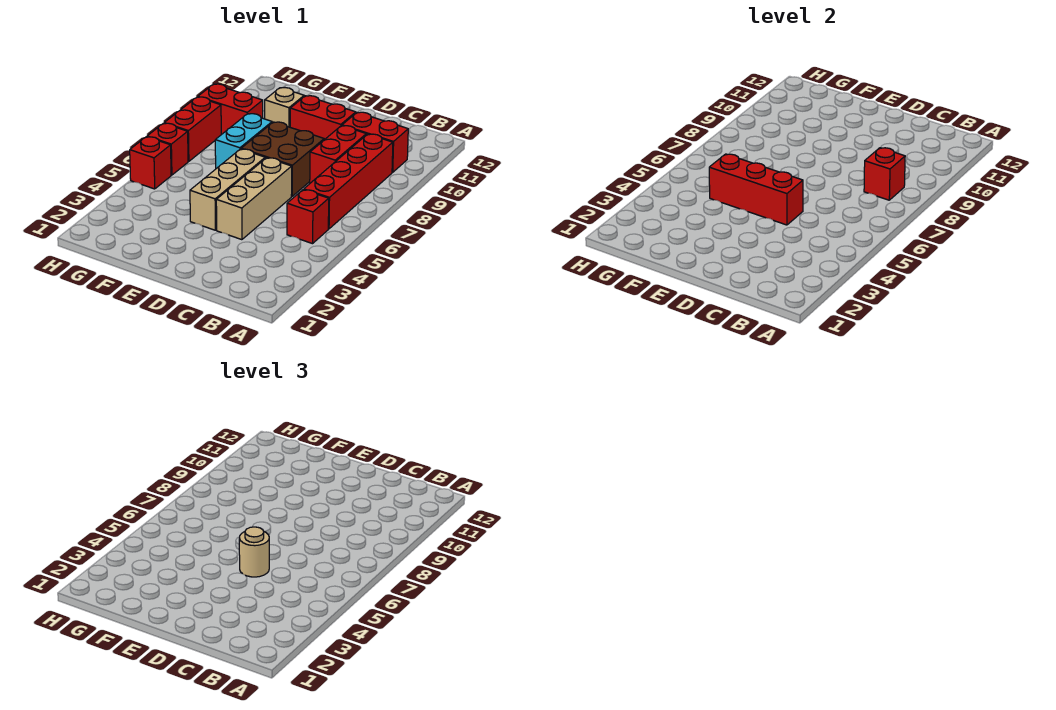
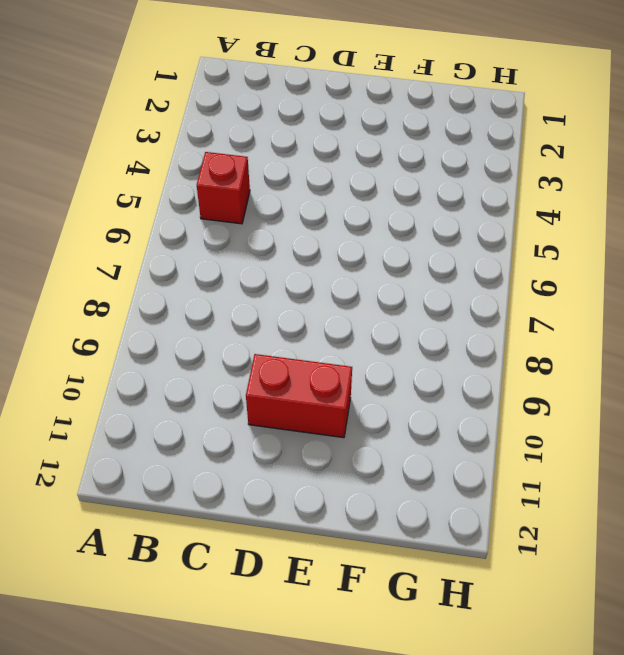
none -> red 1x4 brick [304,134,393,229]
none -> red 1x2 brick [342,112,408,172]
none -> red 1x2 brick [310,126,366,183]

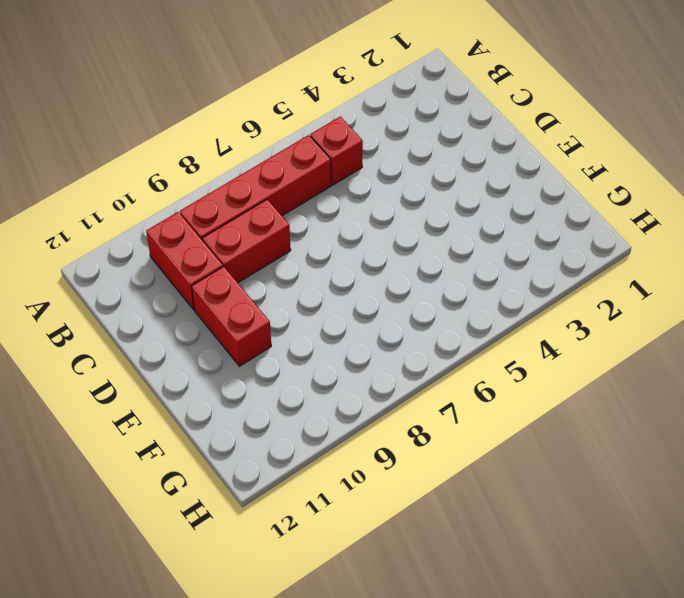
none -> tan 1x3 brick [216,158,292,240]
none -> brown 2x2 brick [241,122,324,196]
none -> tan 1x3 brick [190,149,265,230]

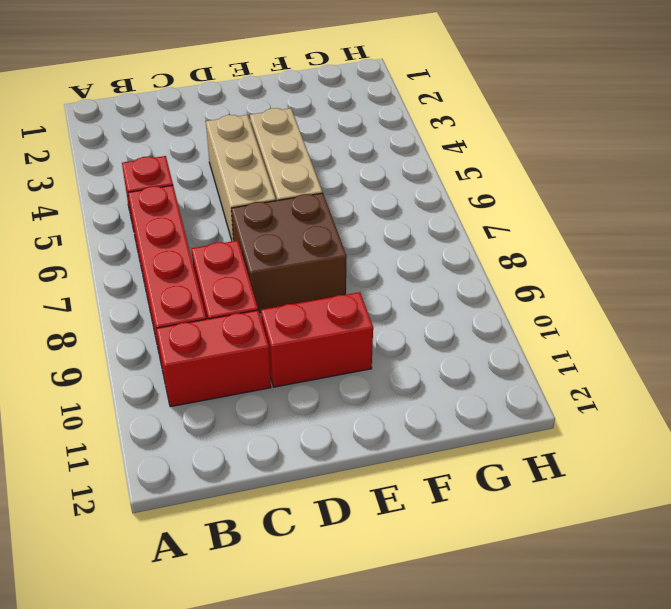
none -> cyan 1x2 brick [215,114,272,169]
none -> tan 1x1 brick [265,88,304,127]
none -> red 1x2 brick [198,84,263,135]

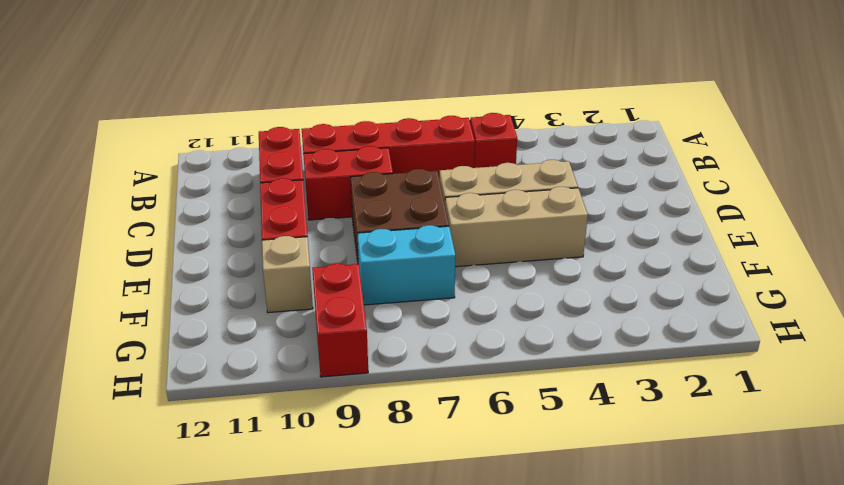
none -> red 1x1 brick [130,137,171,189]
none -> red 1x1 brick [147,123,188,175]
none -> red 1x2 brick [164,97,221,161]

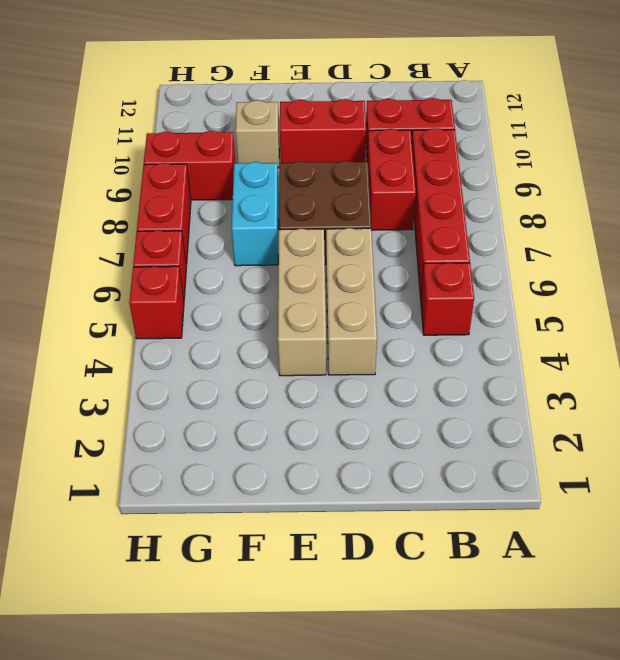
none -> red 1x1 brick [864,148,905,200]
none -> red 1x3 brick [709,154,803,225]
none -> tan 1x1 round brick [239,527,269,577]

